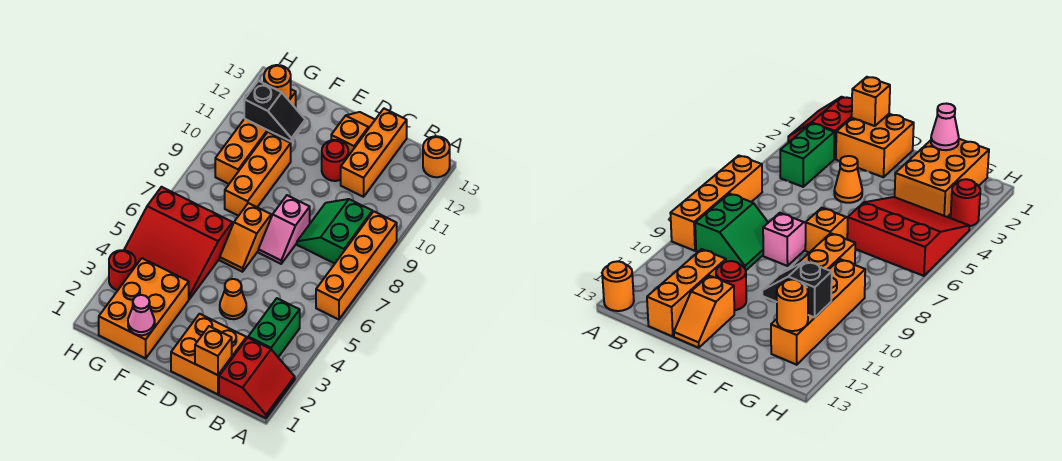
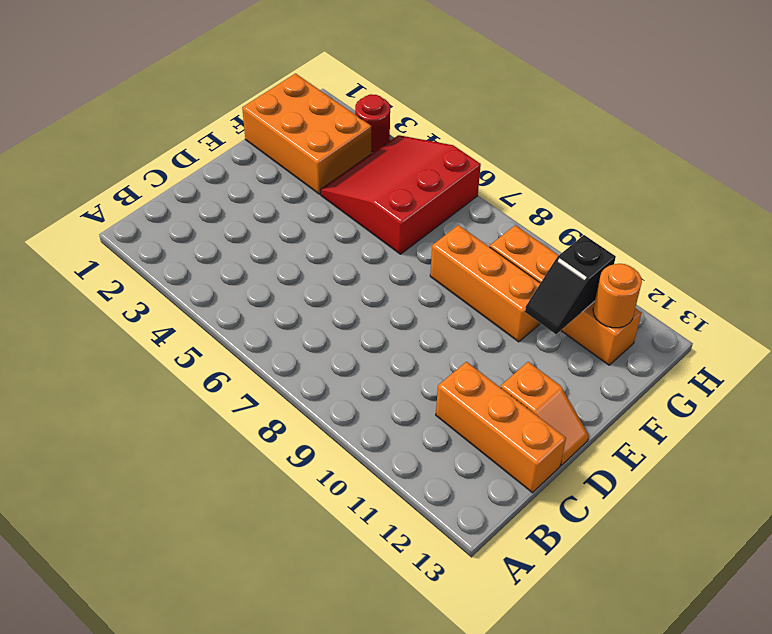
none -> red 2x2 slope [219,338,295,418]
none -> orange 1x4 brick [316,211,397,320]
none -> orange 1x1 round brick [423,136,450,177]

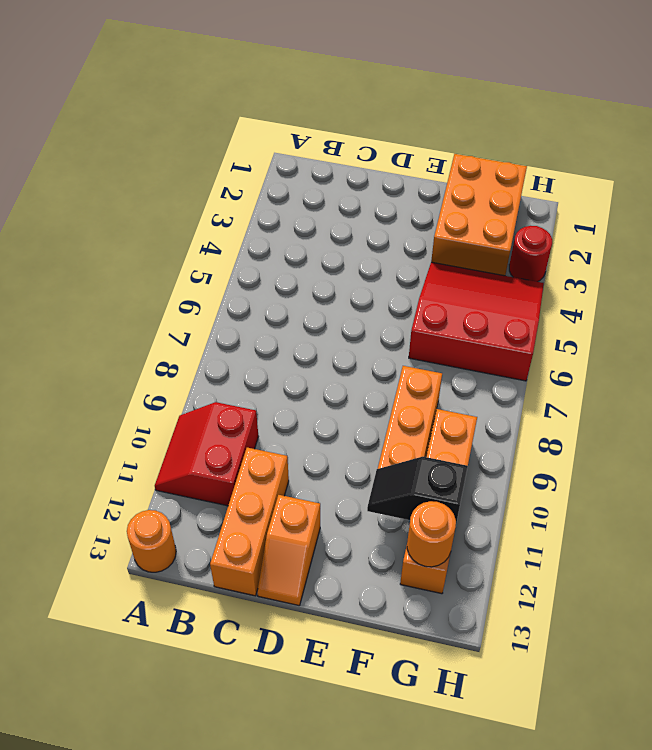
red 2x2 slope [155,402,258,506] -> red 2x2 slope moved to [219,338,295,418]
none -> orange 1x4 brick [316,211,397,320]
none -> green 1x2 brick [248,298,300,357]
none -> green 2x2 slope [297,199,372,264]

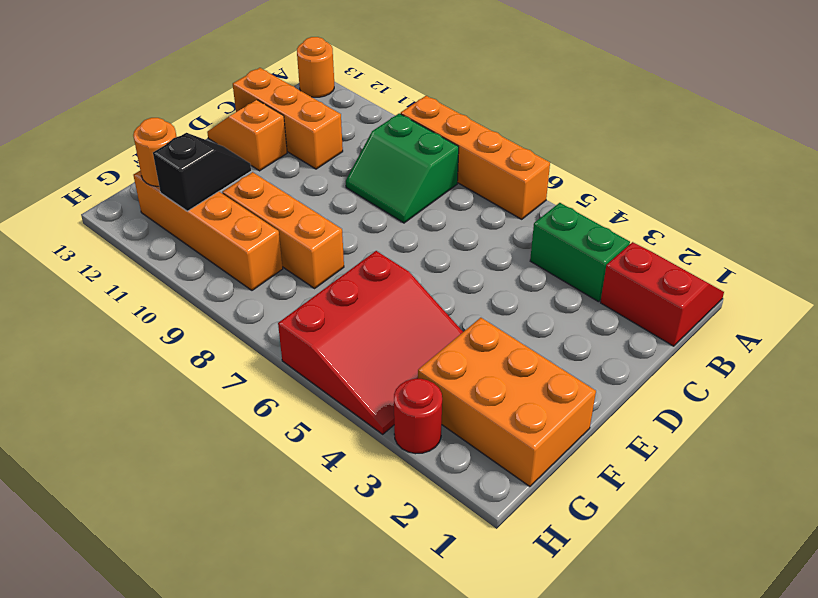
none -> orange 2x2 brick [171,314,246,394]
none -> orange 1x1 cone [220,279,246,319]
none -> pink 1x2 slope [258,195,310,264]

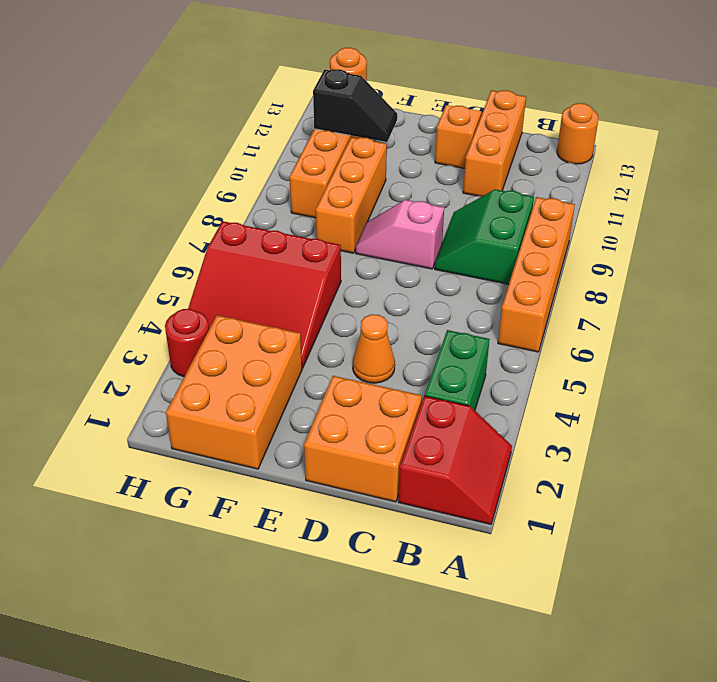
pink 1x2 slope [355,200,444,269] -> pink 1x2 slope turned to [258,195,310,264]
none -> red 1x1 round brick [322,140,348,181]
none -> orange 1x2 slope [220,203,271,272]
none -> orange 1x1 brick [195,326,232,375]

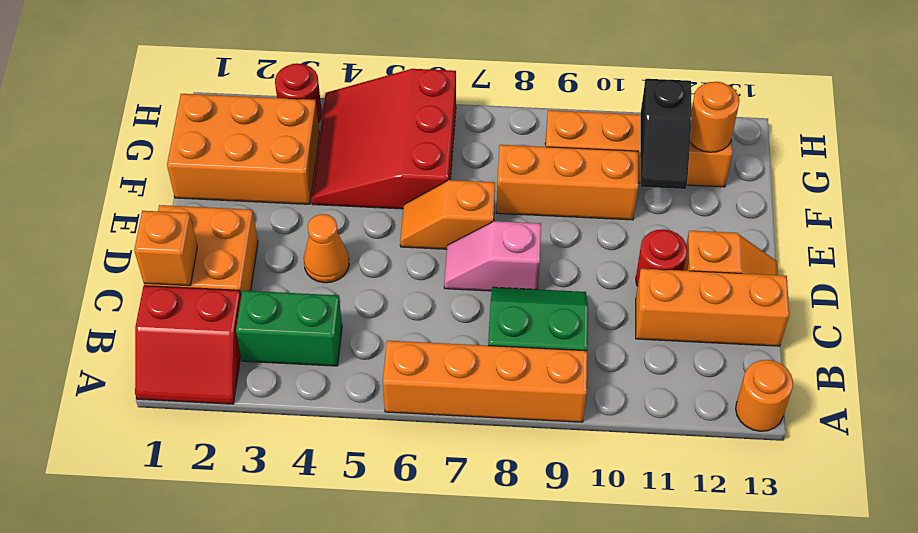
none -> pink 1x1 cone [128,295,155,335]

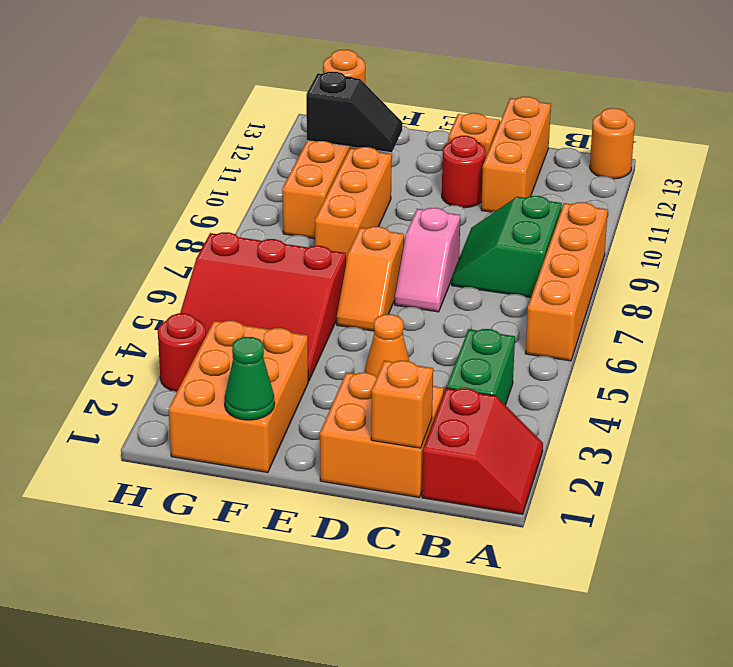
green 1x1 cone [224,337,274,420] -> pink 1x1 cone [128,295,155,335]

